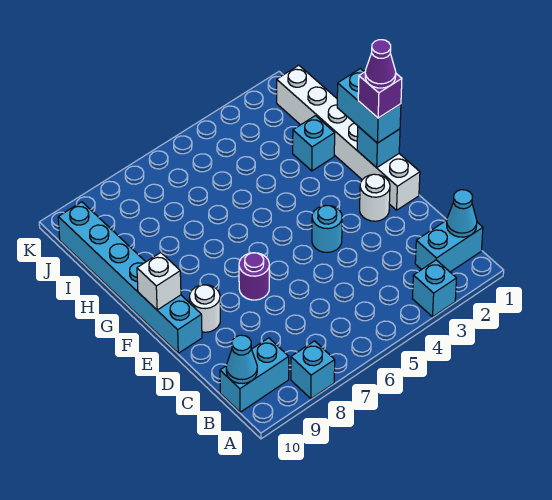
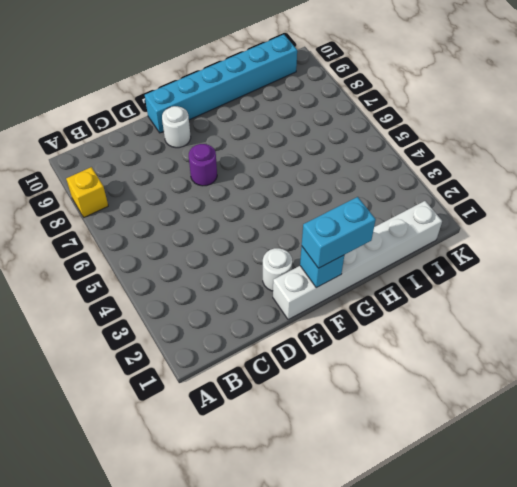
yellow 1x1 brick [66,167,108,217] -> cyan 1x1 brick [291,341,335,399]
none -> cyan 1x1 brick [412,260,457,317]
none -> cyan 1x2 brick [415,220,483,272]
none -> cyan 1x2 brick [220,338,289,412]

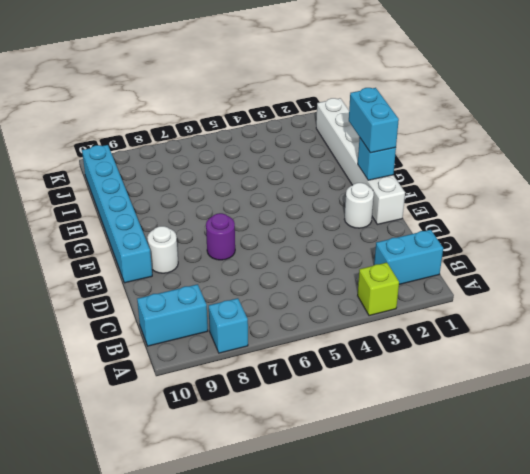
lime 1x1 brick [358,263,399,316] -> cyan 1x1 brick [412,260,457,317]
none -> cyan 1x1 round brick [312,205,342,252]
none -> cyan 1x1 brick [293,116,335,171]
none -> cyan 1x1 cone [447,190,477,237]

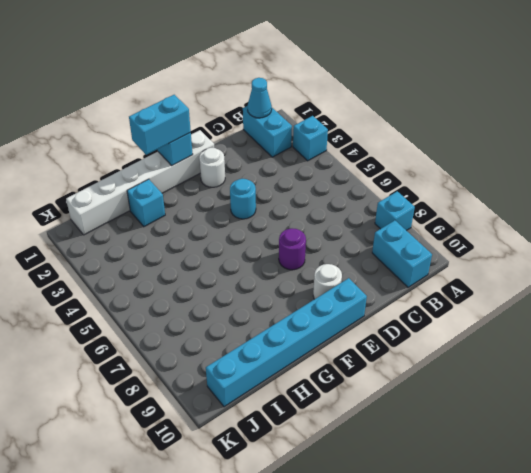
none -> cyan 1x1 cone [226,335,257,384]
none -> white 1x1 brick [137,253,181,310]
none -> purple 1x1 brick [358,72,402,118]

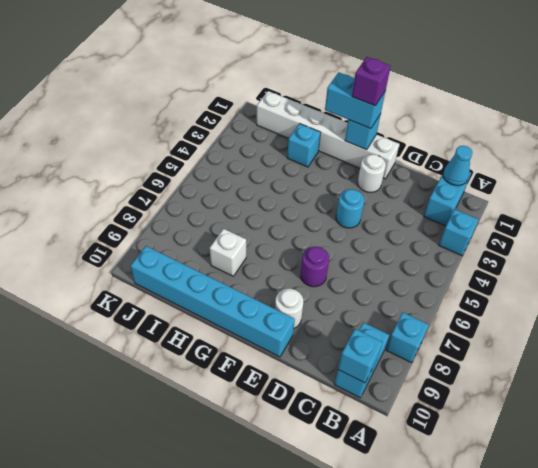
cyan 1x1 brick [338,329,383,383] -> cyan 1x1 cone [226,335,257,384]
white 1x1 brick [210,229,246,276] -> white 1x1 brick moved to [137,253,181,310]
none -> purple 1x1 cone [365,40,396,88]

